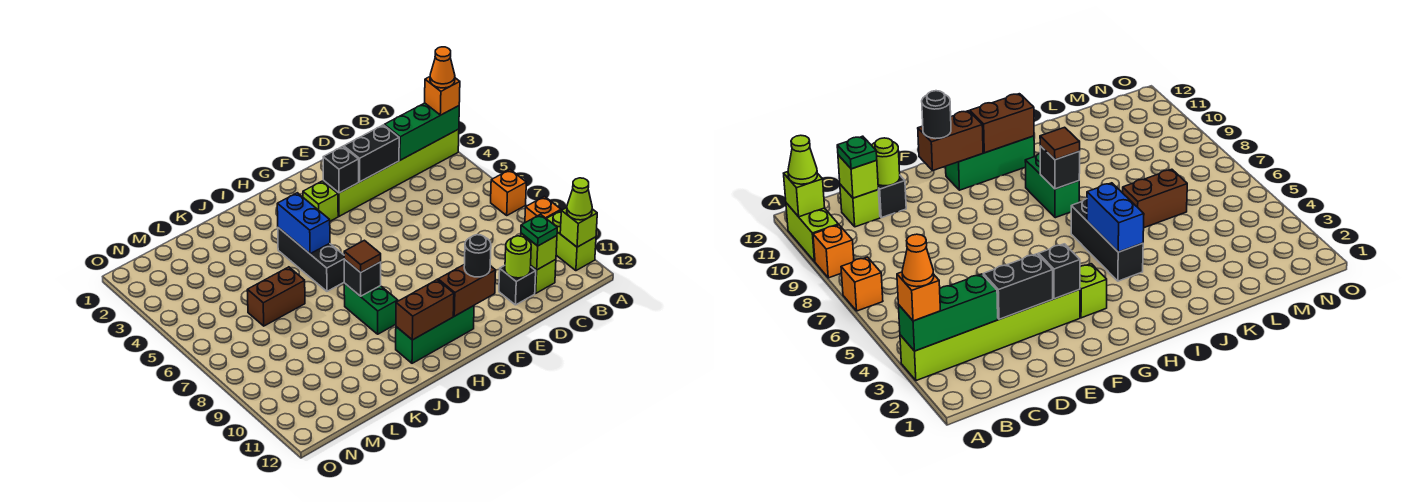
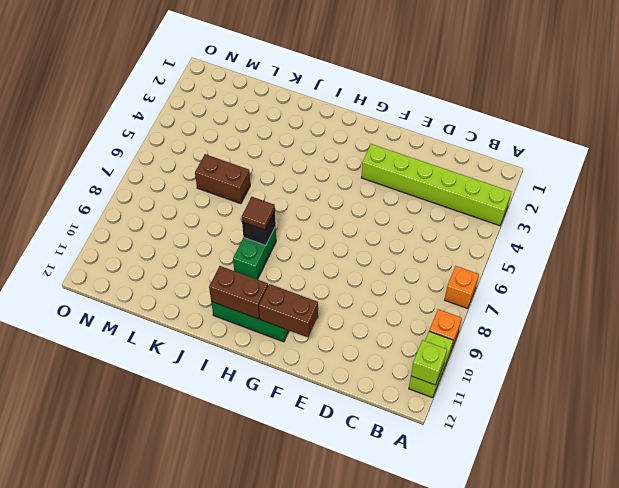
none -> lime 1x1 brick [531,260,556,293]
none -> black 1x1 brick [499,266,536,305]
none -> lime 1x1 brick [303,181,338,221]

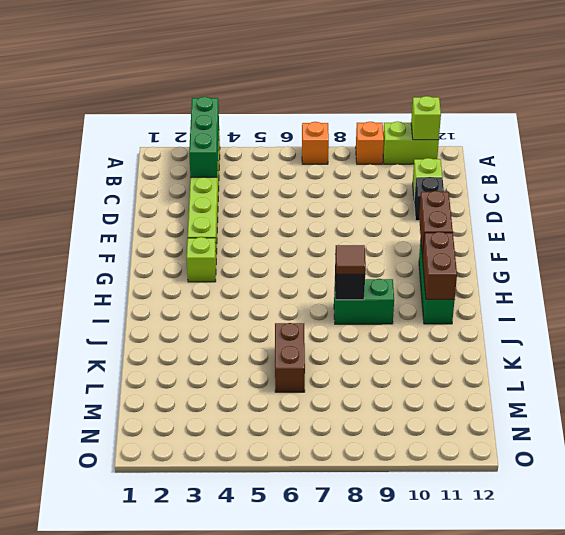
none -> black 1x3 brick [278,228,345,291]
none -> lime 1x1 brick [521,233,557,270]
none -> black 1x2 brick [344,125,399,182]

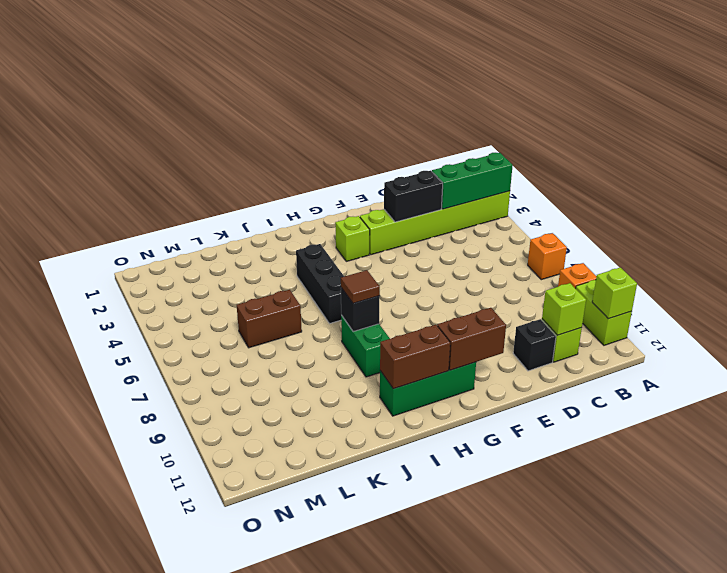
none -> lime 1x1 round brick [505,236,531,278]
none -> black 1x1 brick [323,146,359,193]
none -> blue 1x2 brick [277,193,330,254]

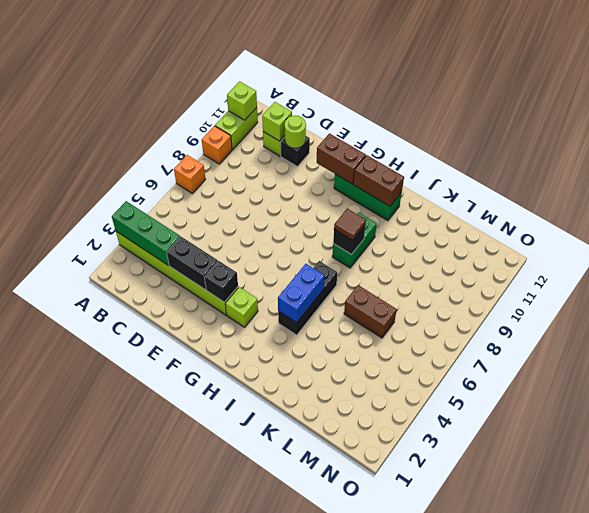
none -> orange 1x1 brick [425,77,460,115]
none -> lime 1x1 cone [567,178,592,220]
none -> green 1x1 plate [521,214,557,246]

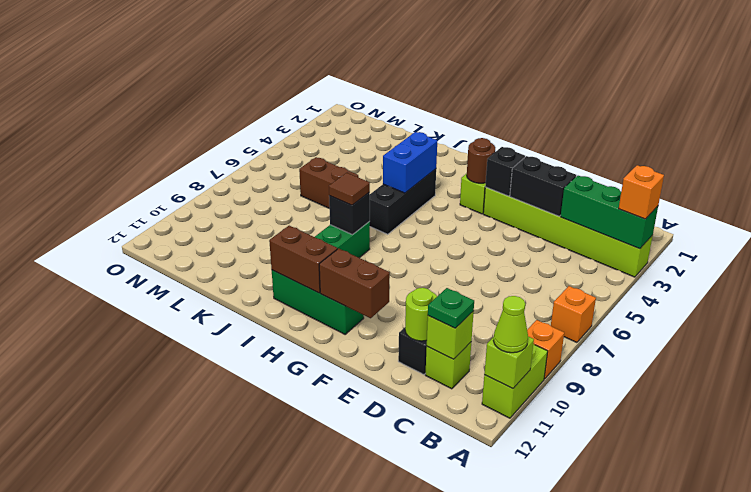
brown 1x1 round brick [467,138,495,183] -> none
none -> black 1x1 round brick [464,235,491,277]
none -> orange 1x1 cone [430,47,455,88]

